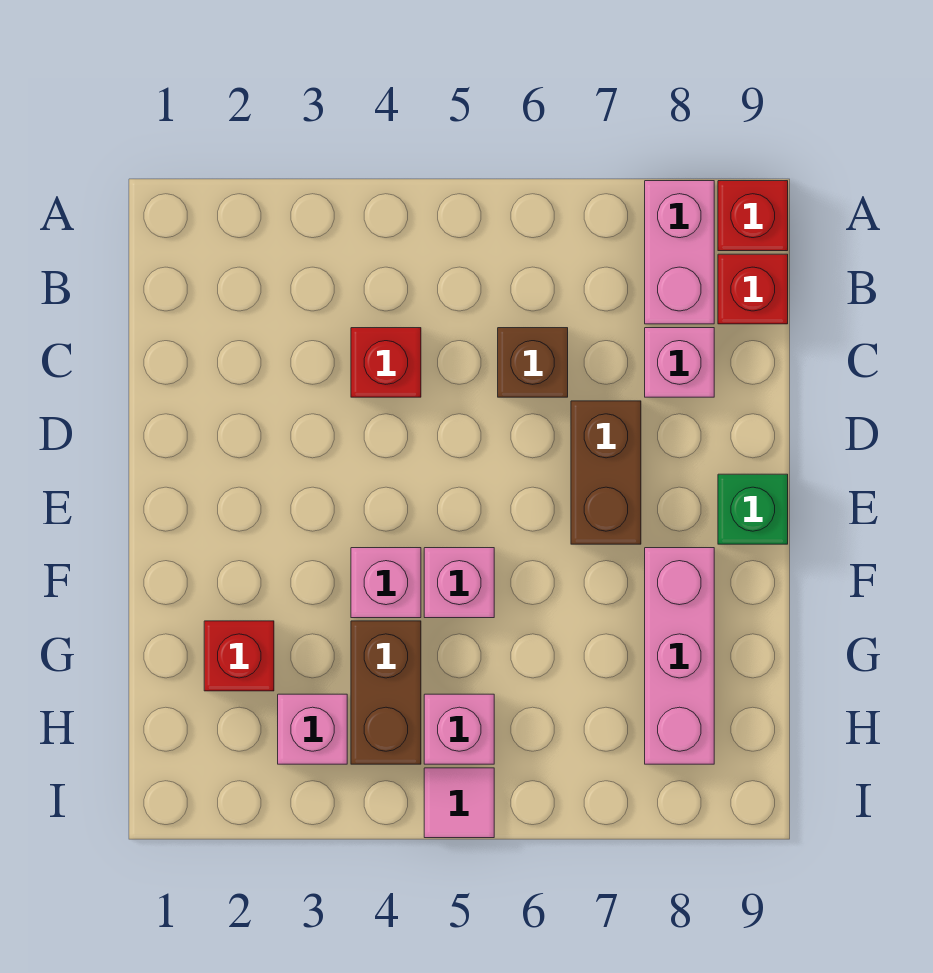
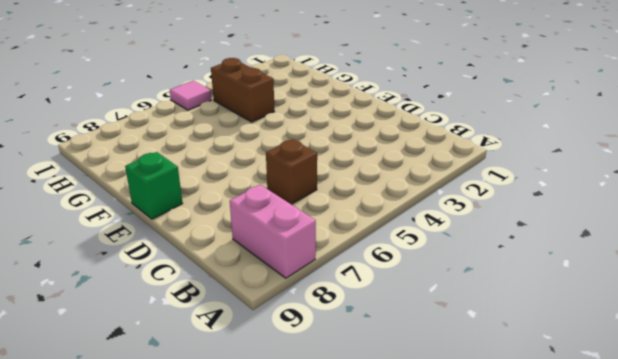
none -> red 1x1 brick [718,181,788,251]
none -> red 1x1 brick [718,254,788,324]
none -> red 1x1 brick [351,328,421,397]

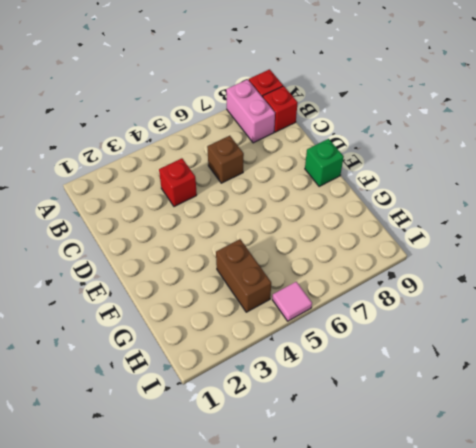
none -> pink 1x1 brick [645,328,714,397]
none -> brown 1x2 brick [571,401,641,544]
none -> pink 1x1 brick [351,548,421,618]

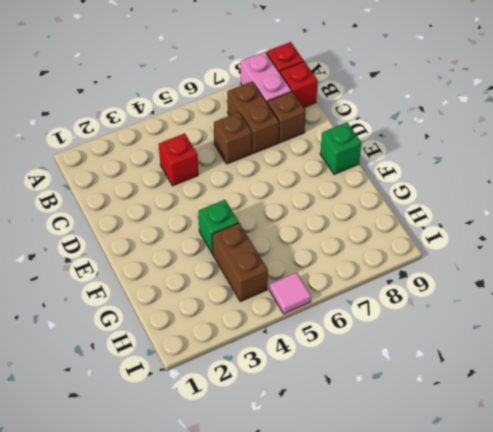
brown 1x2 brick [227,82,279,153] -> brown 1x2 brick moved to [571,401,641,544]
brown 1x1 brick [267,92,306,143] -> pink 1x1 brick [645,328,714,397]
green 1x1 brick [198,200,239,254] -> pink 1x1 brick [351,548,421,618]
none -> pink 1x1 brick [424,548,494,618]
none -> pink 1x3 brick [645,548,714,764]
none -> red 1x1 brick [204,621,274,691]

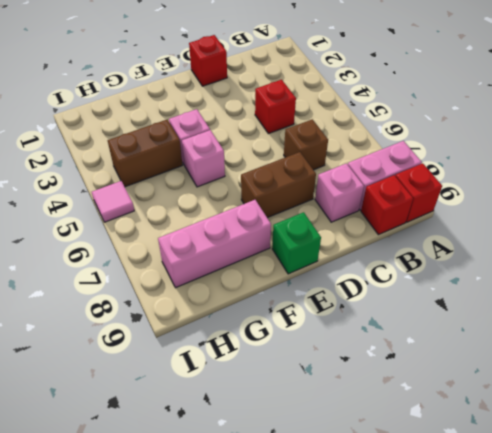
red 1x1 brick [189,35,227,86] -> red 1x1 brick moved to [204,621,274,691]
none -> pink 1x1 brick [278,694,347,764]
none -> pink 1x1 brick [424,694,494,764]

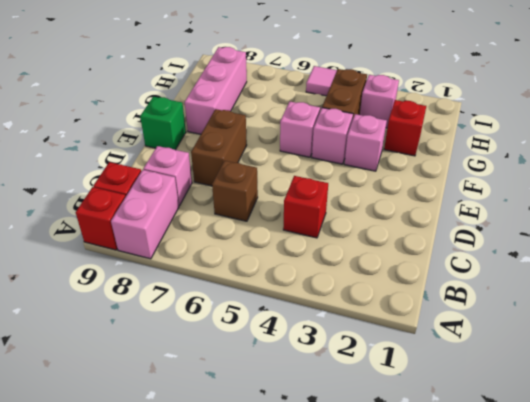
pink 1x1 brick [344,114,387,171] -> pink 1x1 brick moved to [424,694,494,764]

